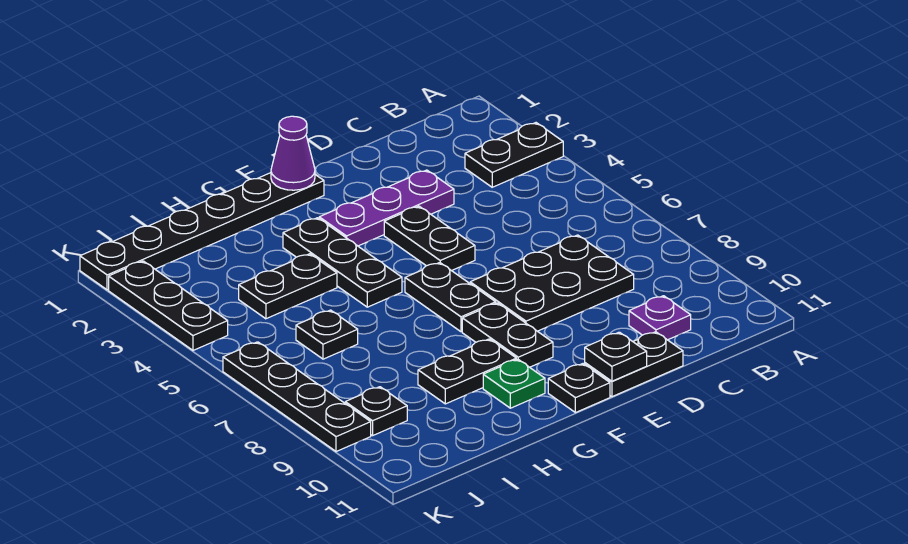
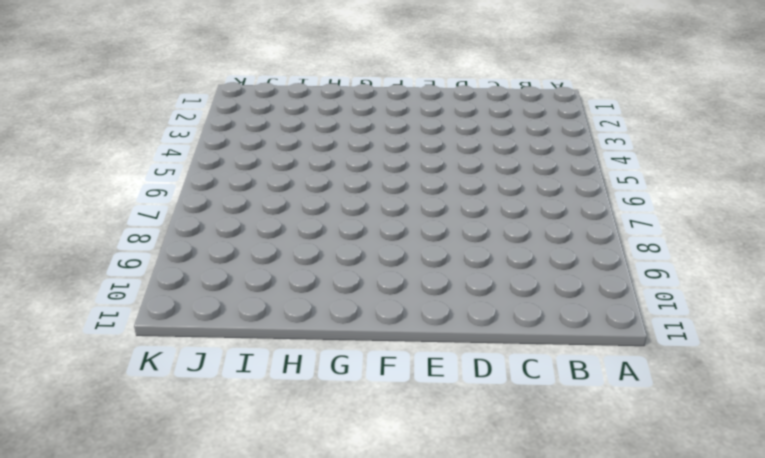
none -> black 1x2 plate [465,123,563,187]
none -> black 2x3 plate [470,235,634,331]
none -> purple 1x1 plate [629,296,691,340]

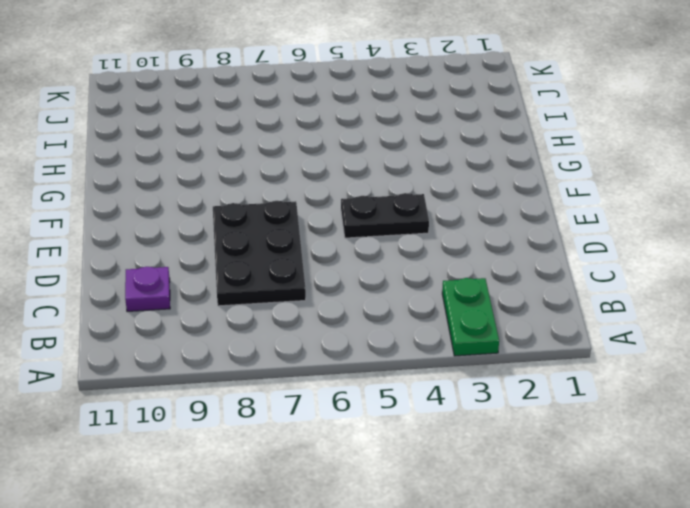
green 1x2 plate [442,278,499,356] -> black 1x2 plate [465,123,563,187]
none -> purple 1x3 plate [319,170,454,246]
none -> black 1x2 plate [585,332,683,397]
none -> black 1x6 plate [80,173,324,290]

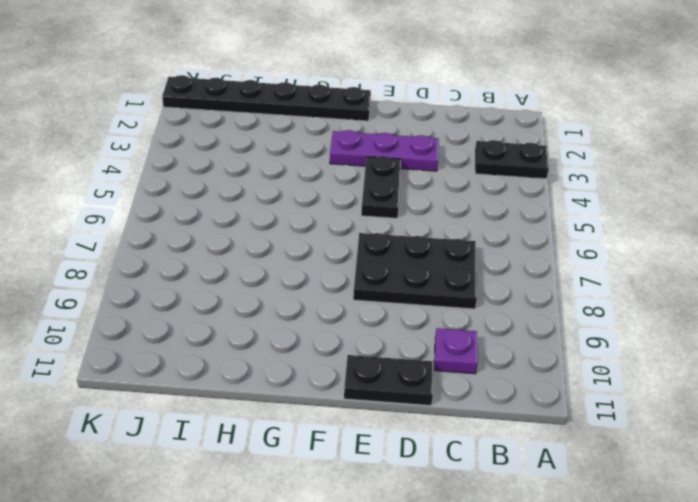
none -> black 1x2 plate [405,263,496,332]
none -> black 1x2 plate [462,303,553,367]
none -> black 1x1 plate [548,364,610,413]

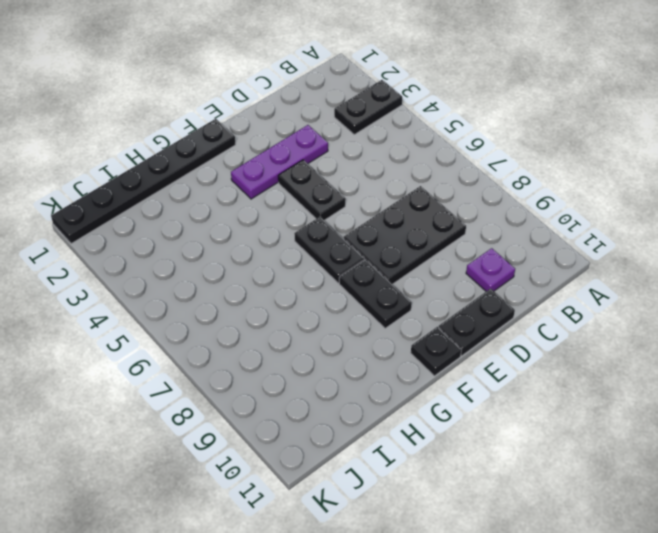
none -> black 1x3 plate [283,218,402,307]
none -> black 1x2 plate [418,339,516,404]
none -> green 1x1 plate [483,359,545,408]

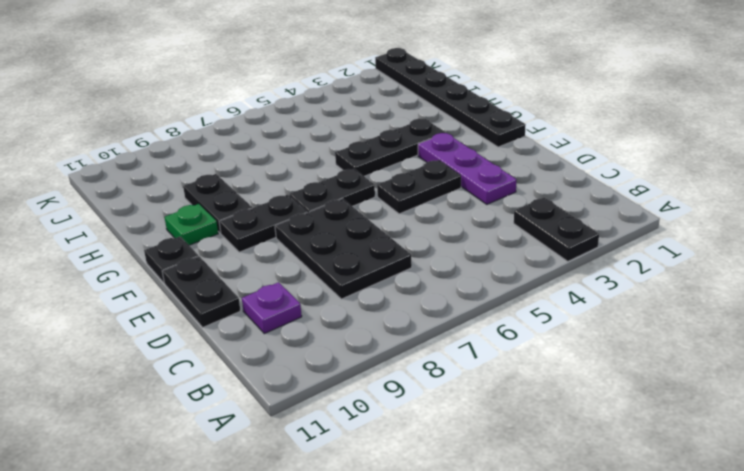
none -> black 1x2 plate [239,254,337,319]
none -> black 1x1 plate [296,310,358,359]
none -> black 1x1 plate [345,387,407,436]

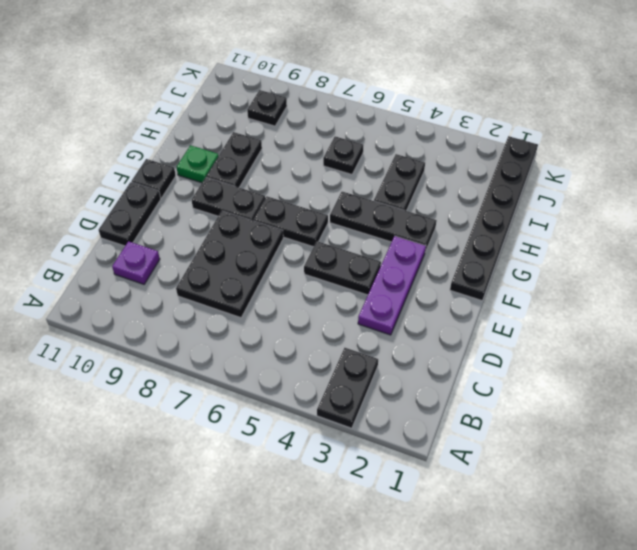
none -> black 1x3 plate [109,261,228,350]
none -> black 1x4 plate [223,342,371,452]
none -> black 1x1 plate [585,332,647,381]

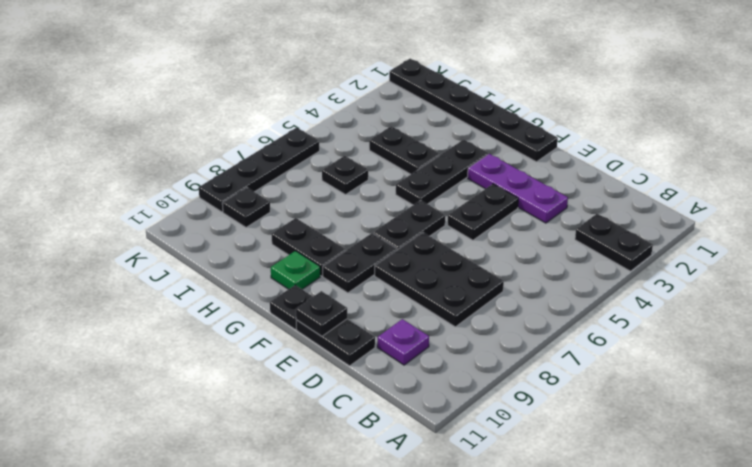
none -> black 1x3 plate [109,261,228,350]
none -> purple 1x1 cone [271,116,315,190]

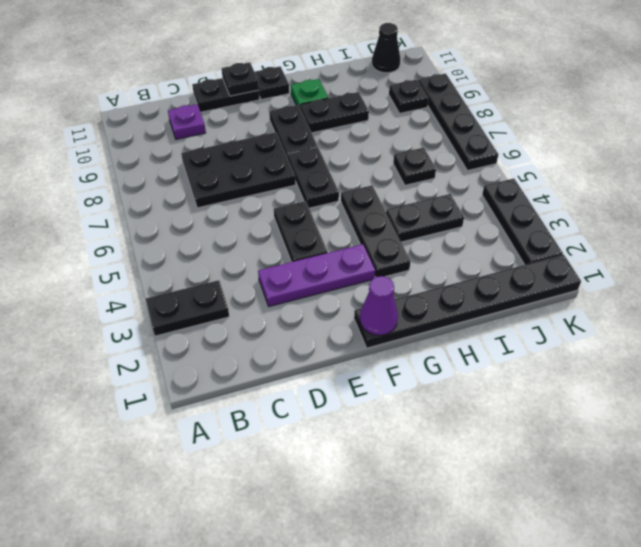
black 1x1 cone [372,23,400,73] -> none

